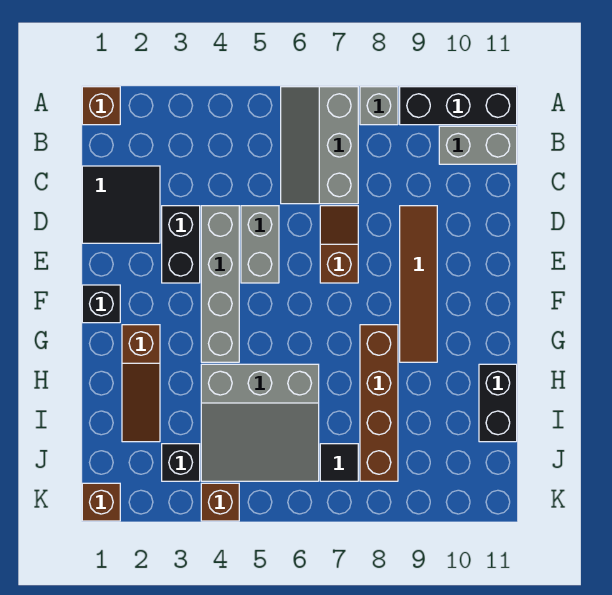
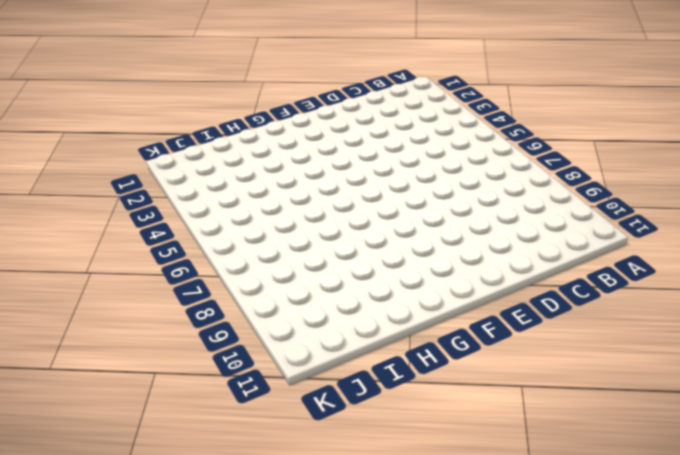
none -> brown 1x1 brick [82,87,120,125]
none -> grey 2x3 slope [281,87,358,204]
none -> grey 1x1 brick [360,87,398,125]

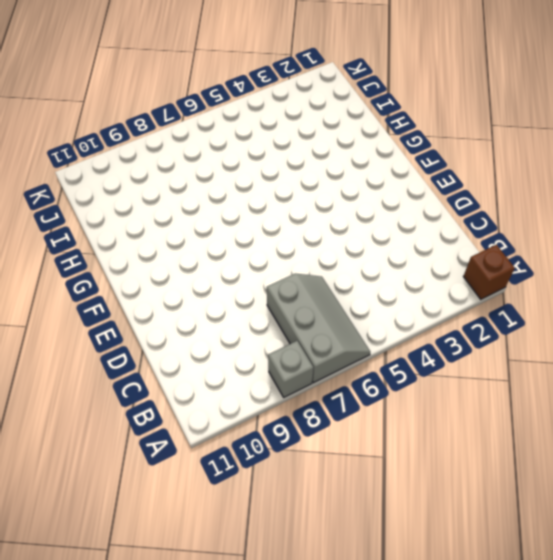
none -> black 1x3 brick [400,87,517,125]
none -> grey 1x2 brick [439,126,517,164]
none -> black 2x2 tile [82,166,160,243]

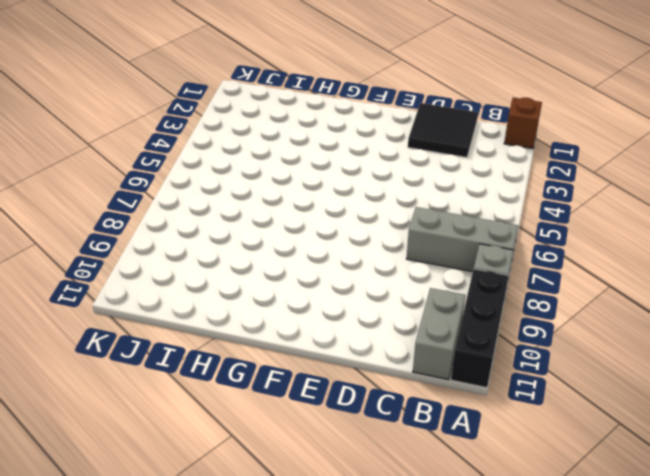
none -> black 1x2 brick [162,206,200,283]
none -> grey 1x4 brick [201,206,239,362]
none -> grey 1x2 brick [241,206,279,283]

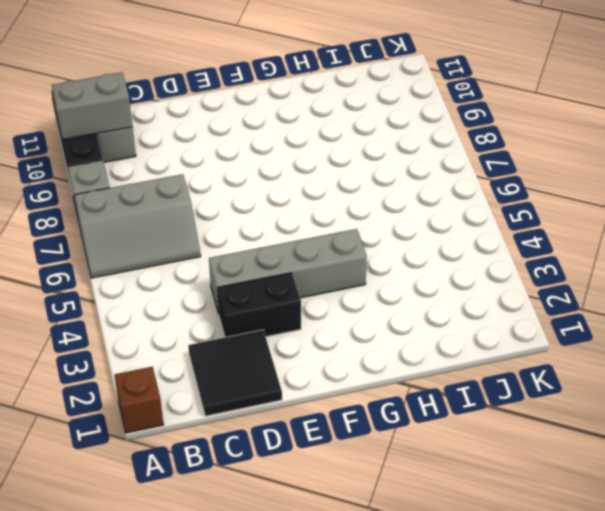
grey 1x2 brick [52,72,133,140] -> grey 1x2 brick moved to [241,206,279,283]
none -> brown 1x2 slope [320,206,358,283]
none -> brown 1x4 tile [400,206,437,362]
none -> black 1x1 brick [82,285,120,323]

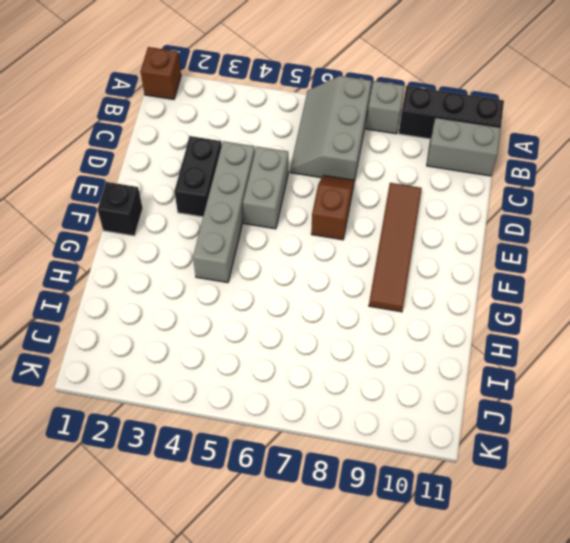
none -> black 2x2 tile [82,166,160,243]
none -> brown 1x3 slope [122,325,160,442]
none -> brown 1x4 brick [360,325,398,481]

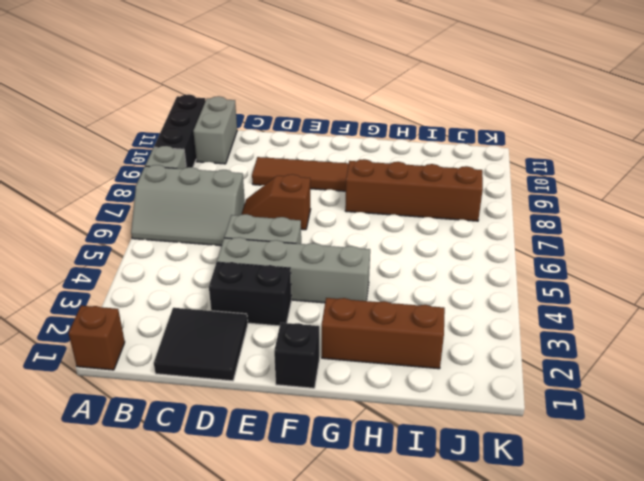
brown 1x3 brick [322,298,445,369] -> brown 1x3 slope [122,325,160,442]
none -> grey 3x3 slope [201,364,319,481]
none -> black 1x2 brick [479,364,517,442]
none -> black 1x1 brick [162,444,200,481]

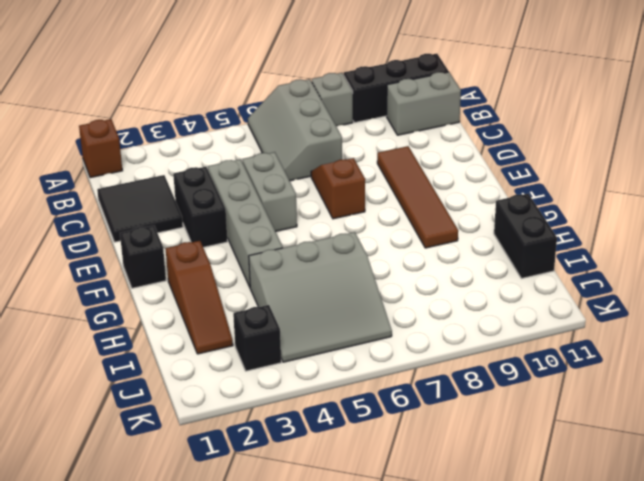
none -> brown 1x4 brick [360,325,398,481]
none -> black 1x1 tile [320,444,358,481]
none -> brown 1x1 brick [82,483,120,521]

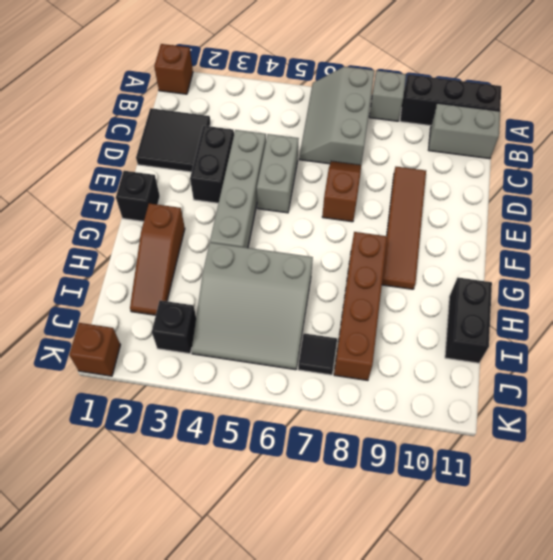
none -> brown 1x1 brick [201,483,239,521]

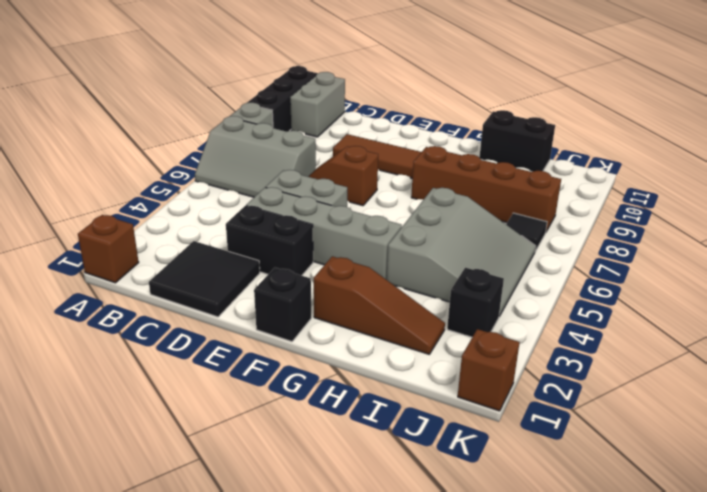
none -> brown 1x1 brick [201,483,239,521]

